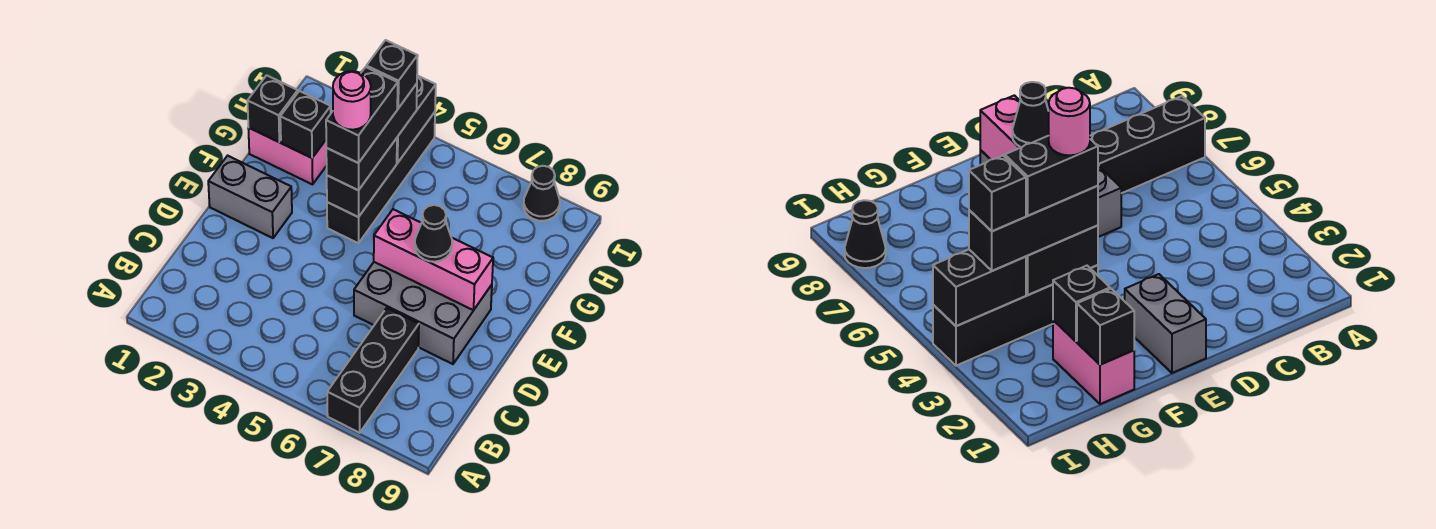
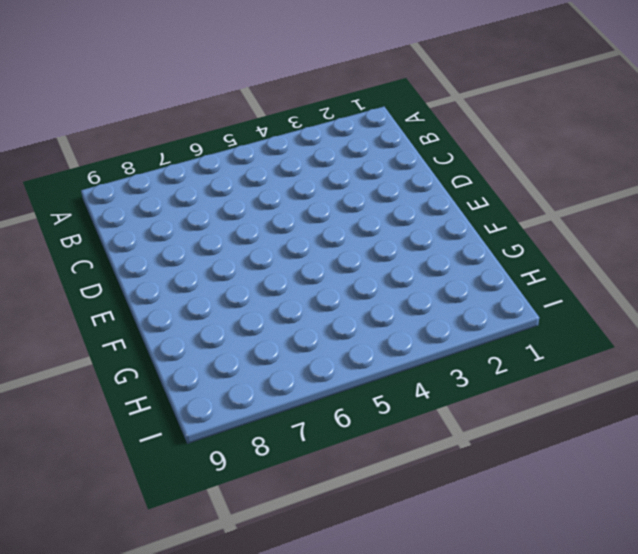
none -> black 1x3 brick [327,308,419,433]
none -> grey 2x3 brick [354,262,492,364]
none -> grey 1x2 brick [208,156,292,238]

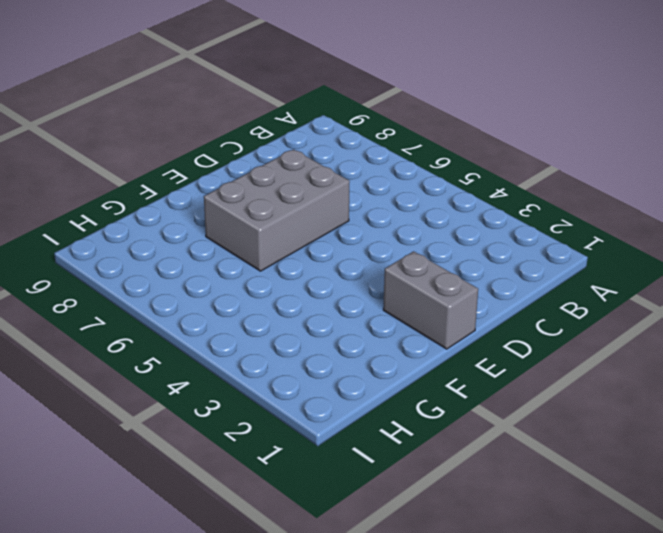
grey 2x3 brick [204,149,350,271] -> grey 2x3 brick turned to [354,262,492,364]
none -> black 1x3 brick [327,308,419,433]
none -> black 1x4 brick [327,112,435,243]
none -> pink 1x2 brick [248,128,327,184]

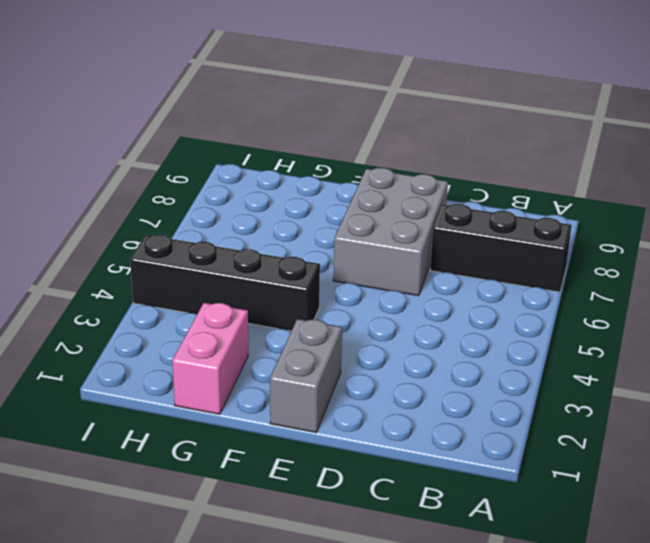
none -> black 1x1 cone [524,166,560,221]
none -> pink 1x3 brick [374,209,493,310]
none -> black 1x2 brick [327,138,397,217]

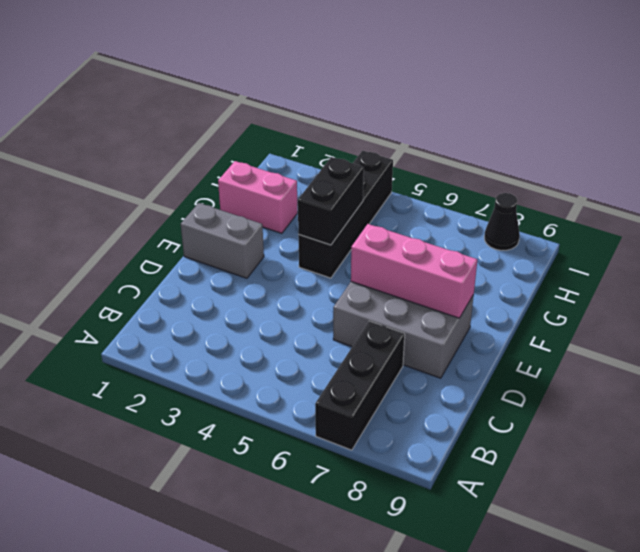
none -> black 1x1 brick [248,75,298,142]
none -> black 1x1 brick [280,91,331,158]
none -> black 1x2 brick [397,76,436,163]

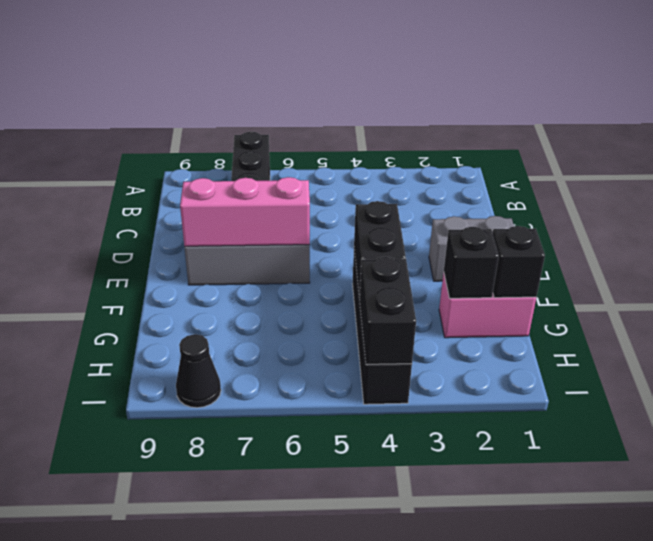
none -> black 1x1 cone [415,205,452,262]
none -> black 1x3 brick [326,84,417,190]
none -> black 1x2 brick [326,67,398,163]

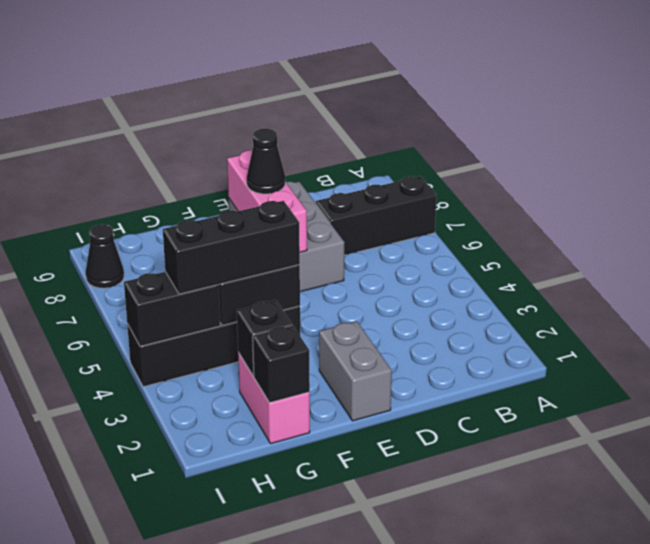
none -> black 1x2 brick [326,67,398,163]
none -> black 1x1 brick [366,40,418,108]
none -> pink 1x1 round brick [333,71,371,130]

